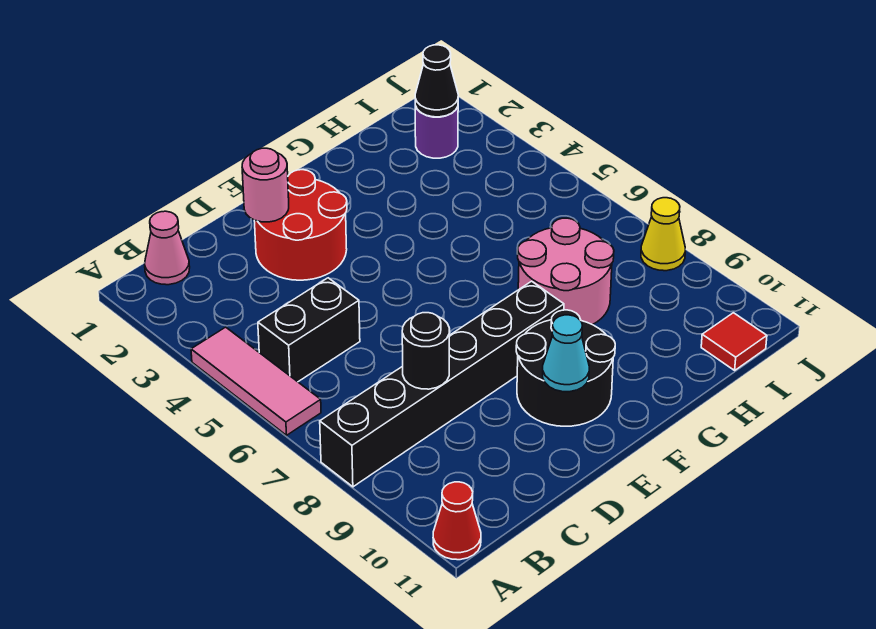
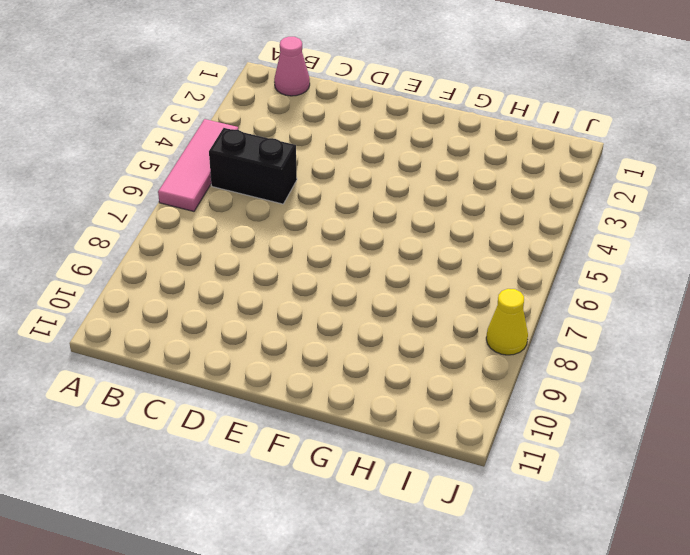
none -> black 1x6 brick [320,281,564,487]
none -> red 1x1 cone [433,482,481,560]
none -> red 2x2 round brick [254,170,347,280]

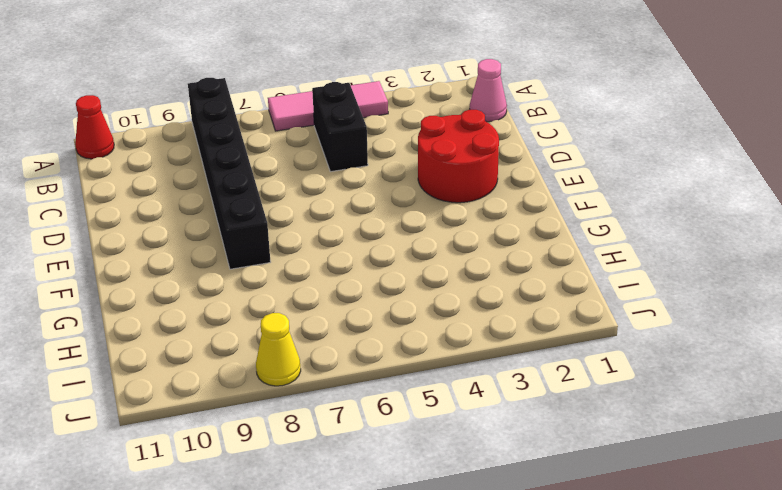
none -> black 2x2 round brick [516,310,615,426]
none -> pink 2x2 round brick [518,218,614,325]
none -> purple 1x1 round brick [415,106,458,158]

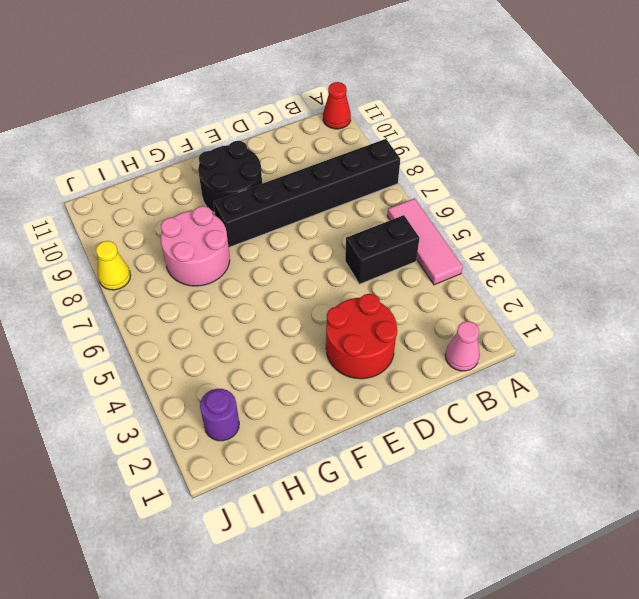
none -> red 1x1 tile [701,313,767,370]
none -> black 1x1 round brick [402,313,450,389]
none -> pink 1x1 round brick [242,148,289,222]

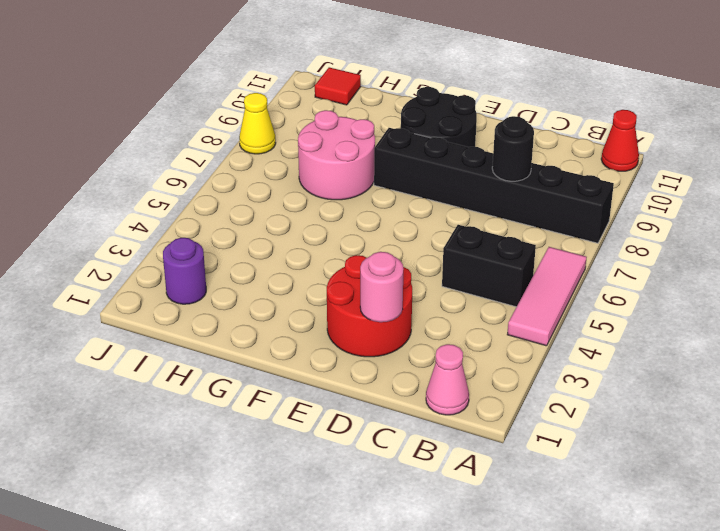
none -> cyan 1x1 cone [543,315,589,392]
none -> black 1x1 cone [415,45,458,117]

